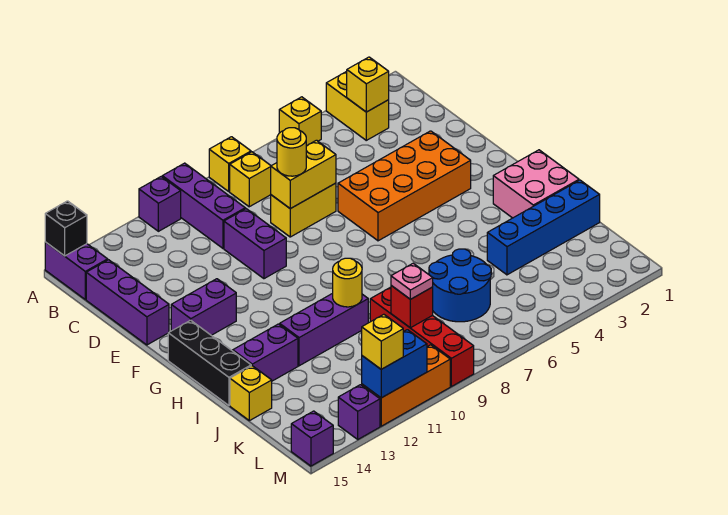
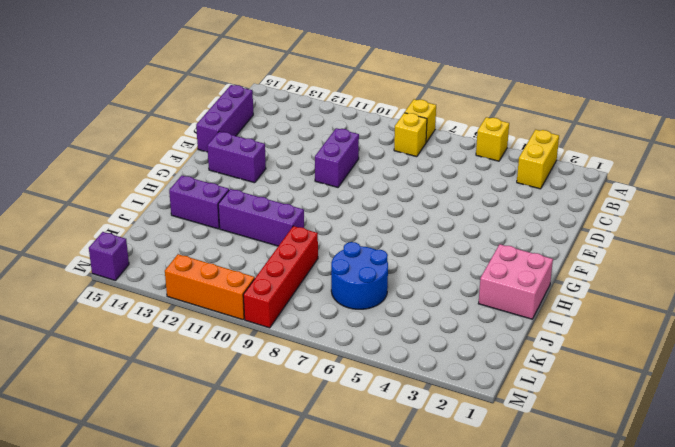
none -> purple 1x3 brick [162,163,245,248]
none -> purple 1x1 brick [139,177,181,231]
none -> purple 1x2 brick [45,242,108,299]
none -> yellow 1x2 brick [271,183,336,237]

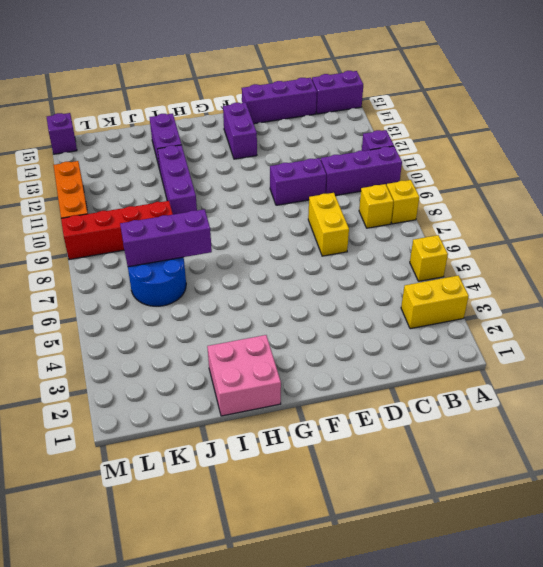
purple 1x3 brick [120,209,212,267] -> none
none -> orange 2x4 brick [338,131,471,241]
none -> black 1x3 brick [168,320,251,405]
none -> blue 1x4 brick [487,180,600,275]
none -> yellow 1x1 brick [230,366,272,421]

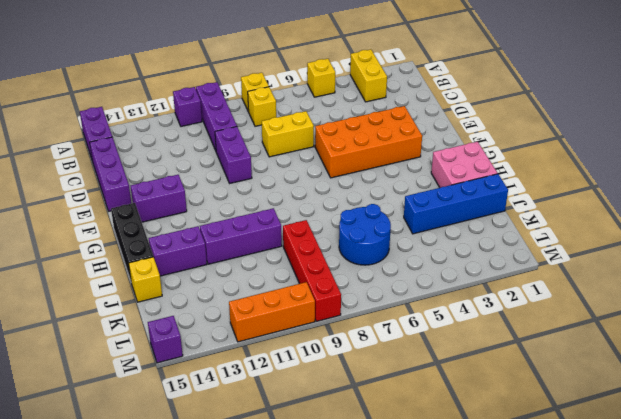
none -> purple 1x1 brick [338,385,380,439]
none -> black 1x1 brick [45,201,87,256]
none -> yellow 1x1 brick [347,57,389,112]
none -> yellow 1x2 brick [271,140,336,209]

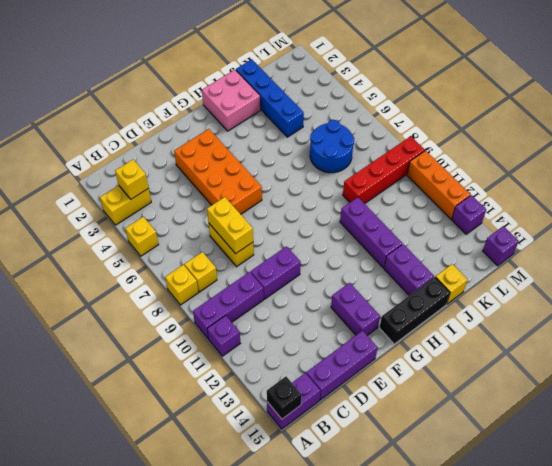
none -> yellow 1x1 round brick [333,258,362,307]
none -> red 1x1 brick [391,286,433,328]
none -> blue 1x2 brick [362,330,427,398]
none -> yellow 1x1 round brick [277,128,306,176]

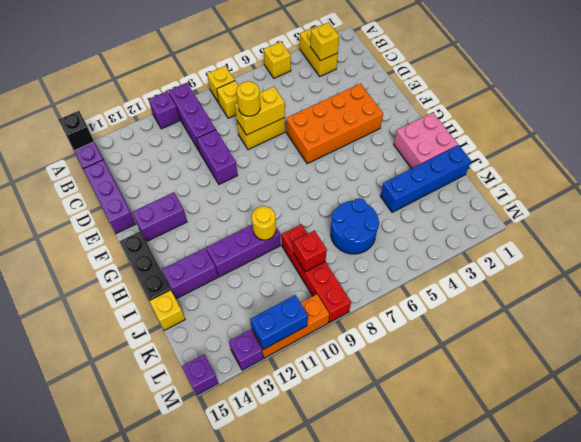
none -> pink 1x1 plate [391,263,433,299]
none -> yellow 1x1 brick [362,314,403,369]

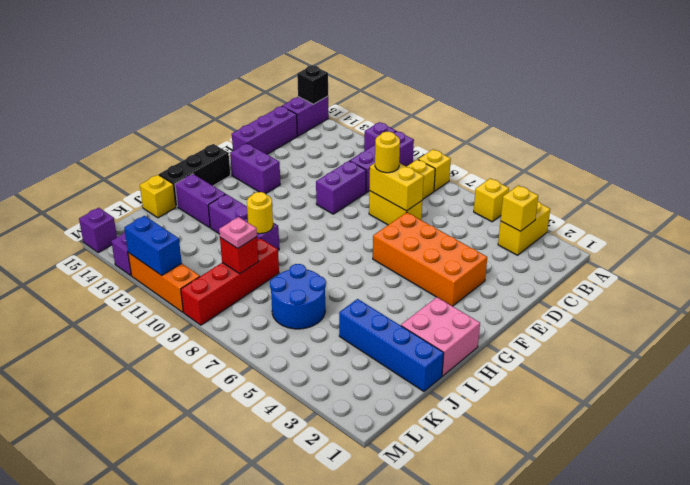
none -> yellow 1x1 brick [362,314,403,369]

